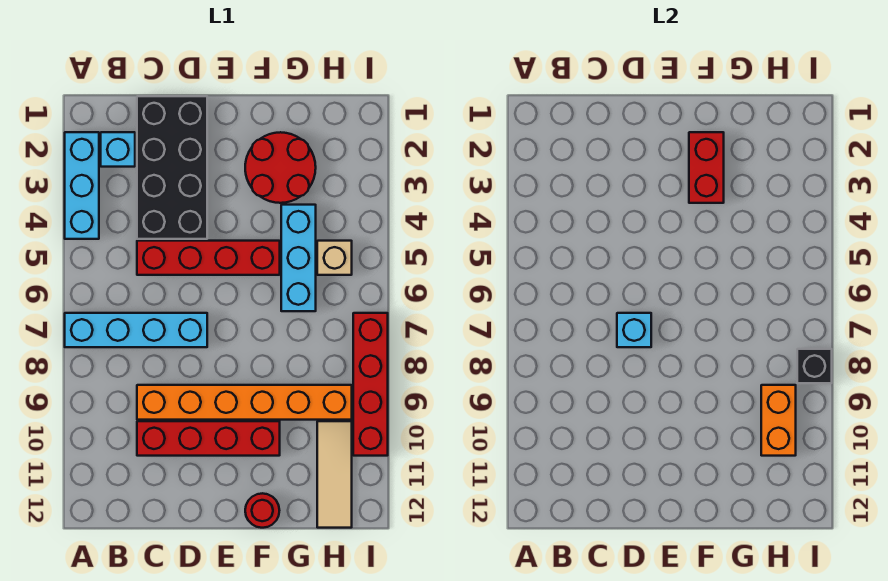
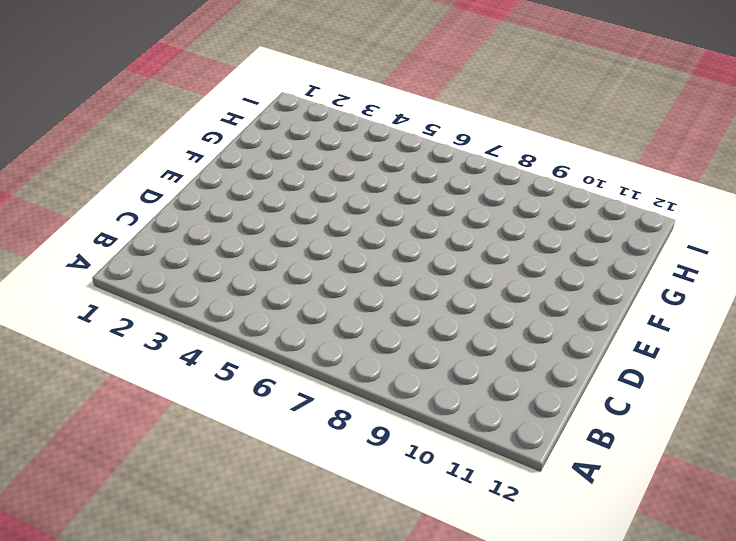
none -> cyan 1x3 brick [65,132,99,239]
none -> cyan 1x4 brick [65,313,207,347]
none -> cyan 1x1 brick [101,132,135,167]

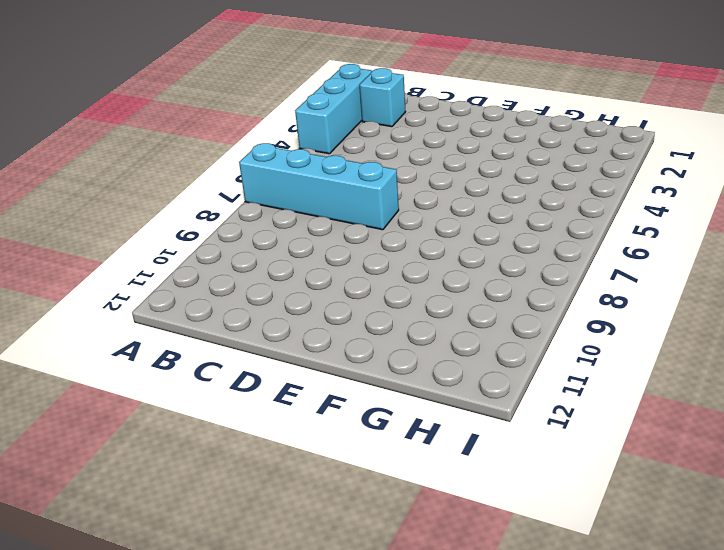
none -> black 2x4 brick [137,96,207,239]
none -> red 1x4 brick [137,241,280,275]
none -> orange 1x6 brick [137,385,352,420]

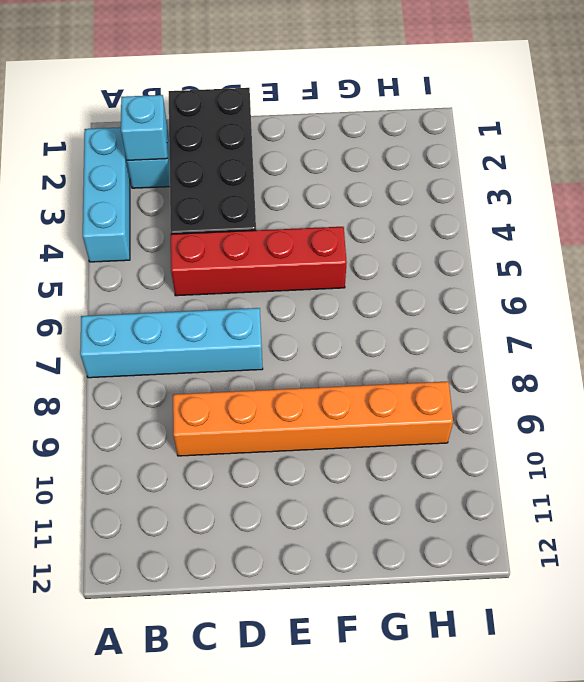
cyan 1x1 brick [121,95,167,160] -> cyan 1x1 brick moved to [617,313,651,347]
none -> red 1x4 brick [137,421,280,456]
none -> red 2x2 round brick [245,132,316,203]
none -> red 1x1 round brick [245,493,279,528]

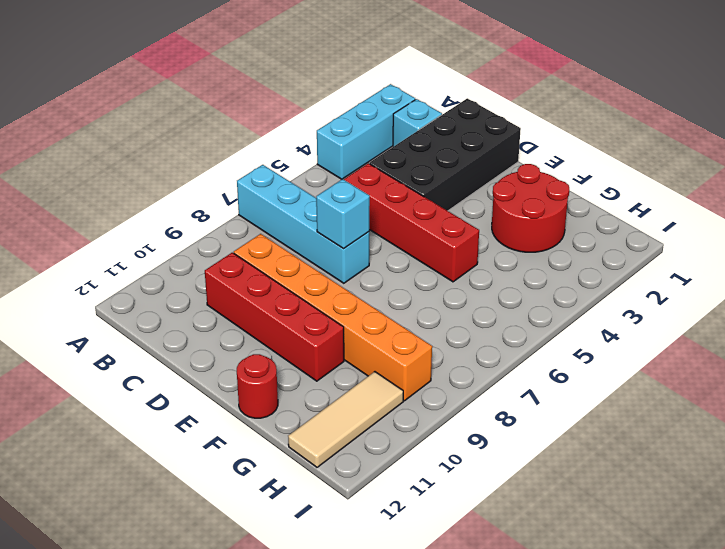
none -> cyan 1x3 brick [281,205,316,311]
none -> tan 1x1 brick [317,241,352,275]
none -> red 1x4 brick [353,313,388,456]

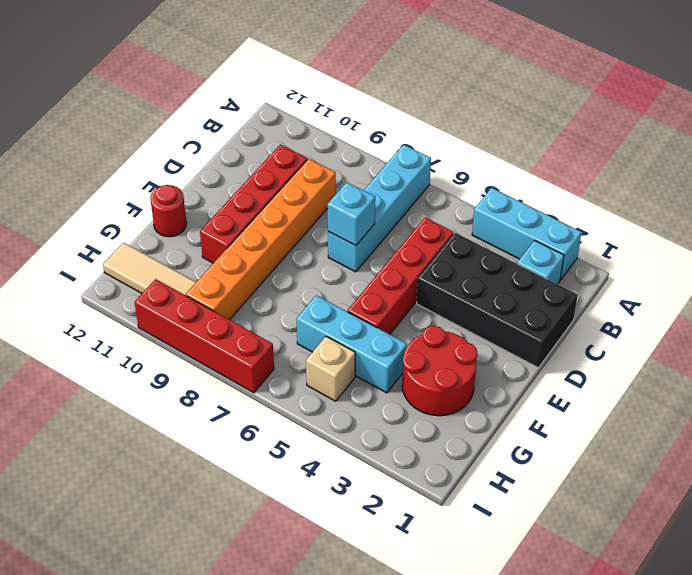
none -> red 1x2 brick [689,132,724,203]
none -> orange 1x2 brick [761,385,796,456]
none -> black 1x1 brick [797,349,832,383]

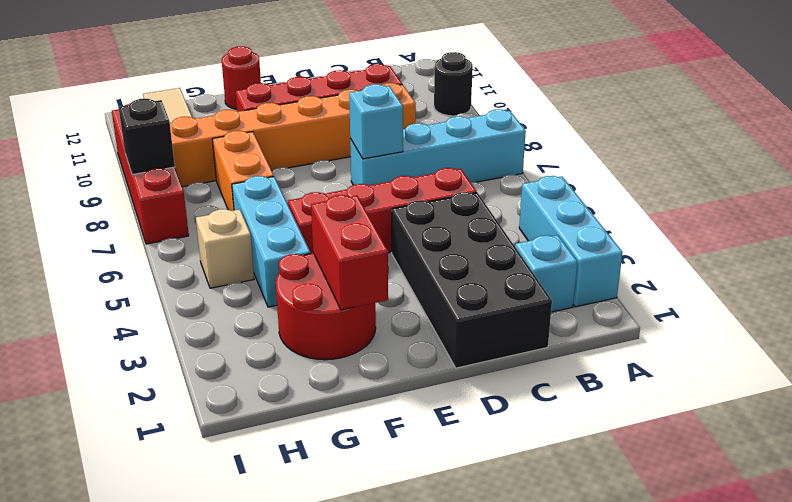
black 1x1 round brick [434,52,473,116] -> none
orange 1x2 brick [213,131,274,211] -> orange 1x2 brick moved to [761,385,796,456]

